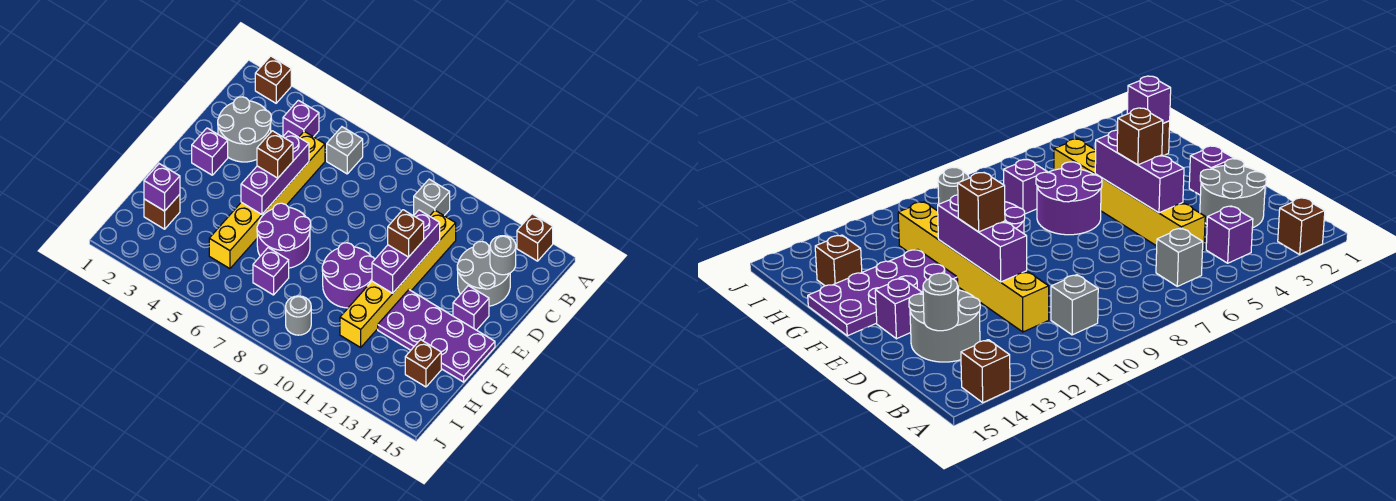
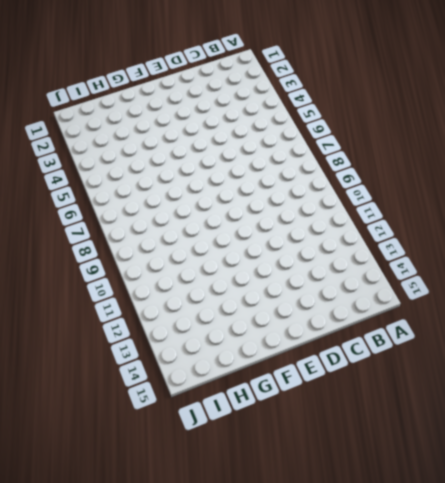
none -> brown 1x1 brick [255,56,291,103]
none -> brown 1x1 brick [517,214,553,261]
none -> purple 1x1 brick [283,100,319,137]

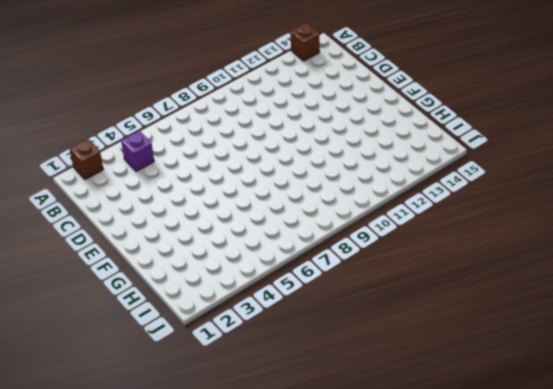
none -> grey 1x1 brick [327,127,363,174]
none -> grey 1x1 brick [414,179,450,216]
none -> grey 2x2 round brick [218,97,271,162]

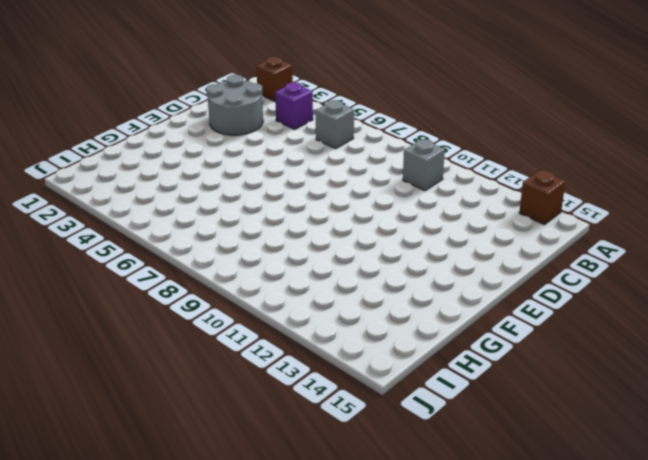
none -> yellow 1x6 brick [209,132,325,269]
none -> yellow 1x6 brick [340,211,456,347]
none -> grey 2x2 round brick [457,241,510,306]

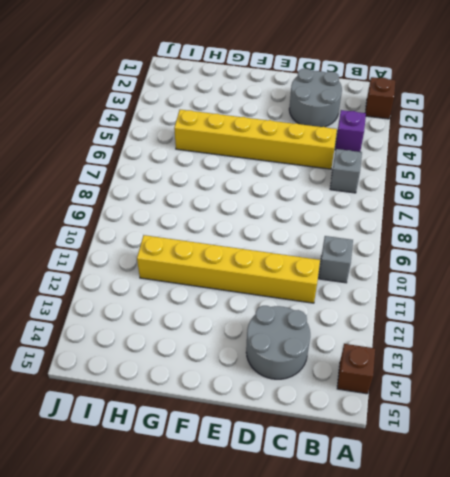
none -> purple 1x1 brick [192,128,228,175]
none -> purple 1x1 brick [453,286,489,330]
none -> purple 2x2 round brick [257,203,311,268]

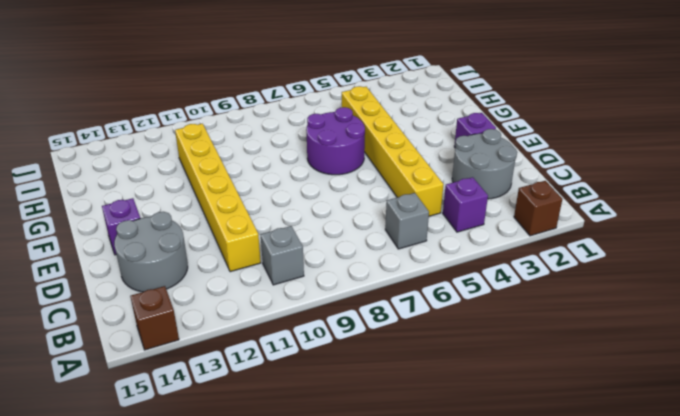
none -> purple 2x2 round brick [322,243,375,308]
none -> purple 2x4 plate [378,290,495,382]
none -> brown 1x1 brick [144,194,180,229]

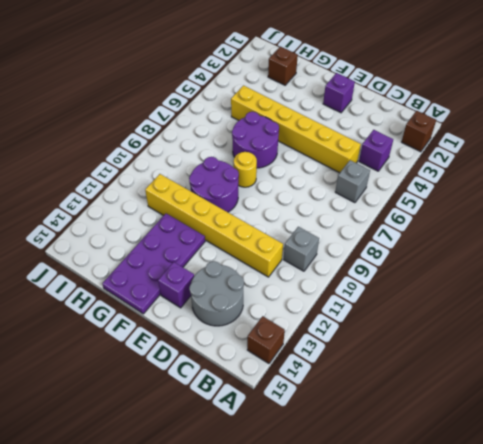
yellow 1x1 round brick [234,152,257,187] -> none
none -> grey 2x2 round brick [218,97,271,162]
none -> purple 1x1 brick [253,248,289,295]
none -> brown 1x1 brick [405,340,441,387]

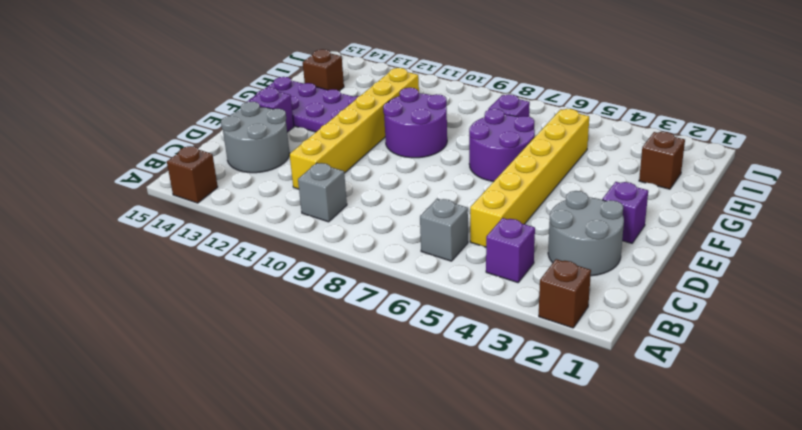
none -> grey 1x1 round brick [286,296,311,335]
none -> grey 1x1 round brick [490,236,516,275]
none -> purple 1x3 brick [241,131,309,214]

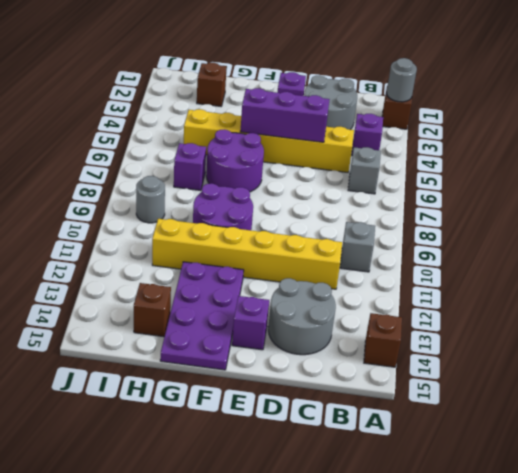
grey 1x1 round brick [386,58,417,102] -> grey 1x1 round brick moved to [490,236,516,275]
none -> purple 1x3 brick [372,210,440,293]
none -> purple 1x1 brick [144,164,180,211]
none -> brown 1x1 brick [257,131,293,178]

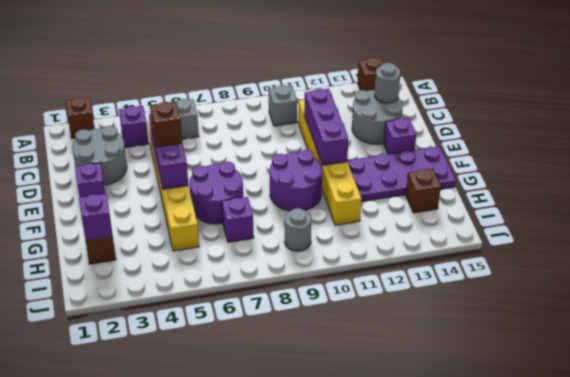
none -> brown 1x1 brick [388,210,424,257]

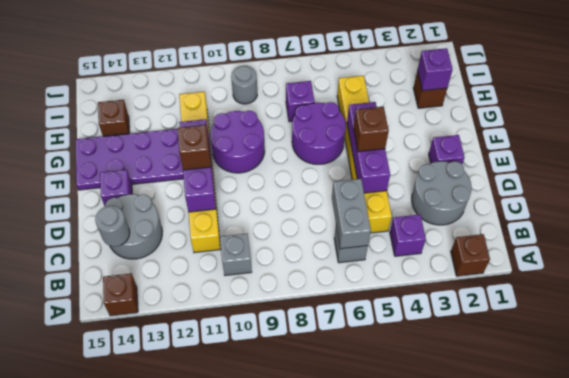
grey 1x2 brick [332,179,371,249] -> none

